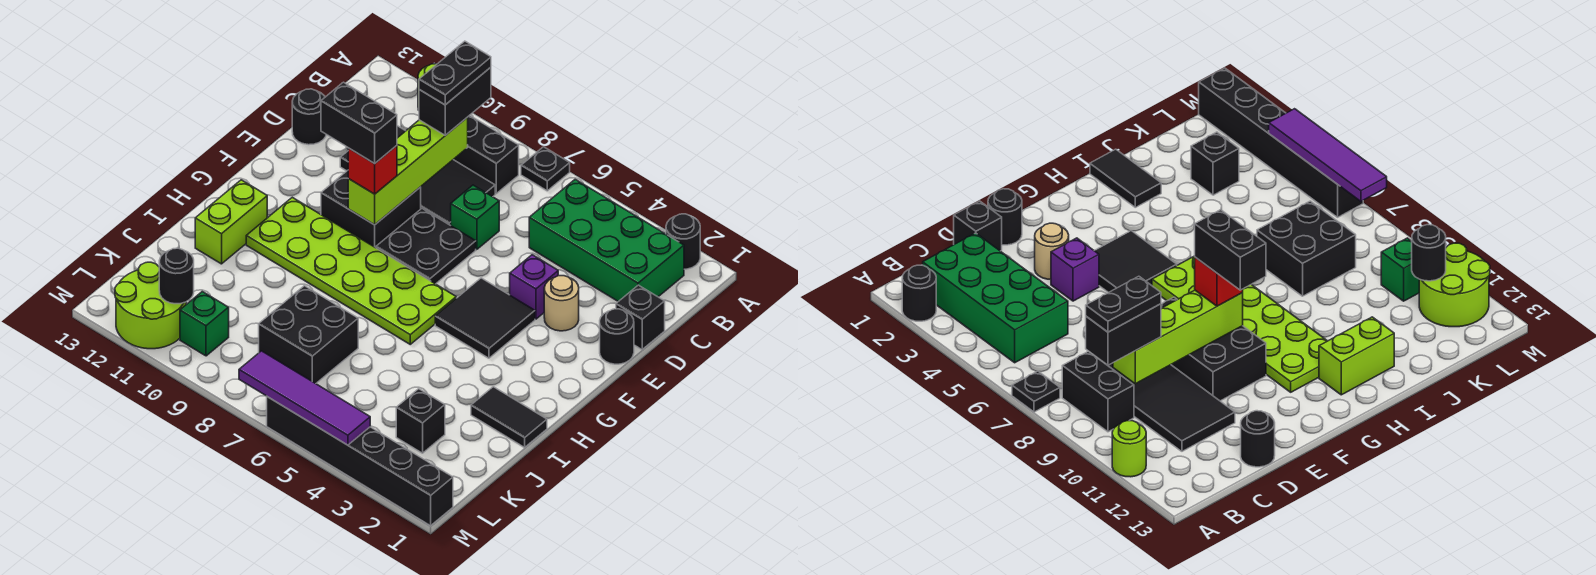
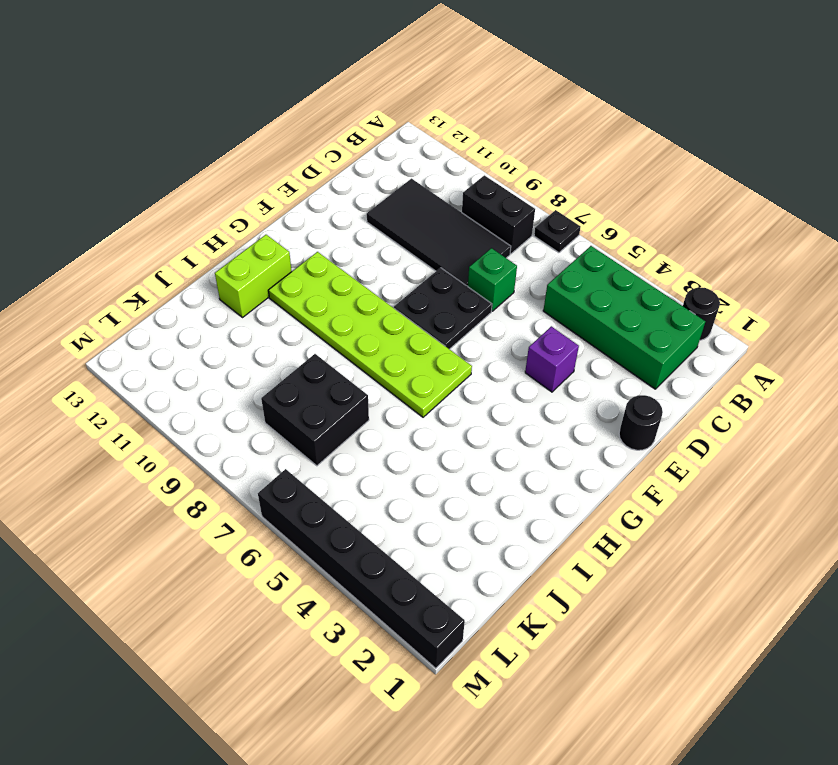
none -> lime 1x1 round brick [1112,421,1146,477]
none -> black 1x1 brick [616,285,665,350]
none -> black 1x1 round brick [292,89,326,145]
none -> tan 1x1 round brick [544,276,579,331]

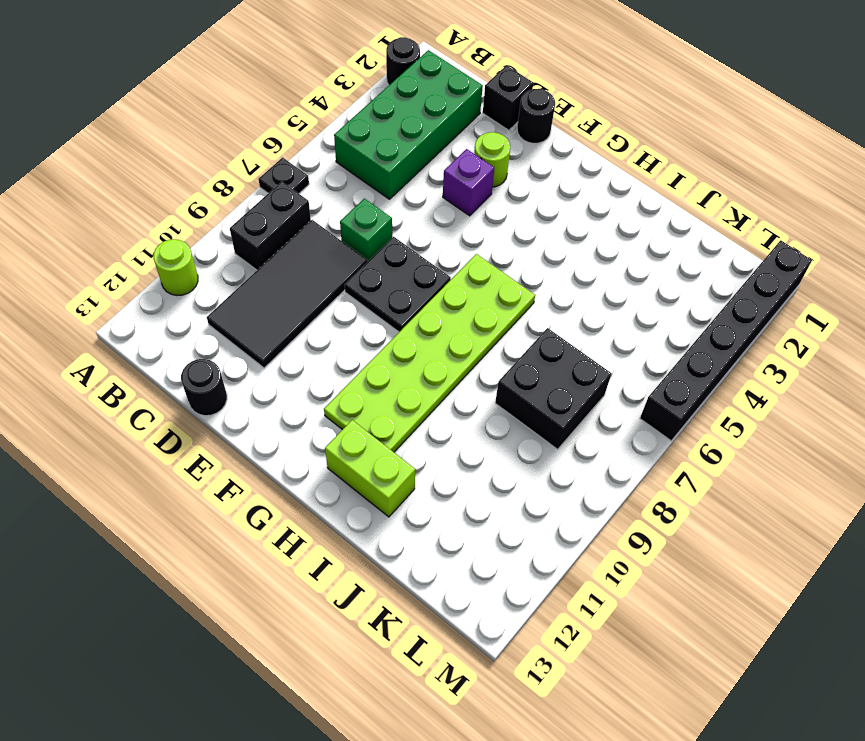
lime 1x1 round brick [474,132,510,187] -> tan 1x1 round brick [544,276,579,331]
none -> black 2x2 brick [321,170,421,248]
none -> black 2x2 tile [435,278,535,358]
none -> black 1x2 tile [471,387,547,447]
none -> black 1x1 brick [396,389,445,453]

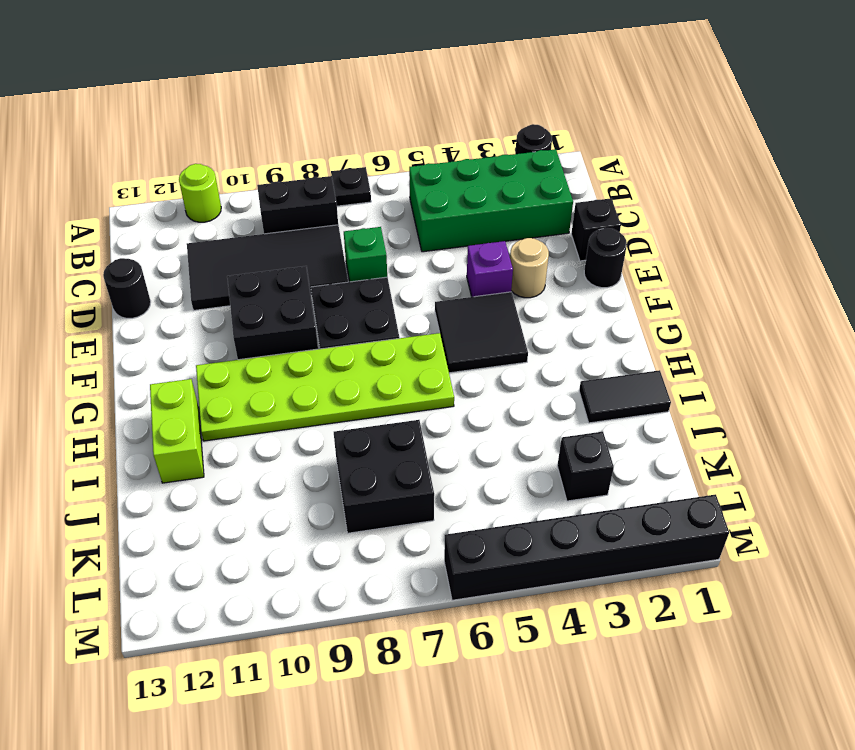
none -> green 1x1 brick [180,292,229,356]
none -> lime 2x2 round brick [115,262,186,349]
none -> lime 1x4 brick [348,118,468,225]
none -> black 1x1 round brick [159,248,194,304]

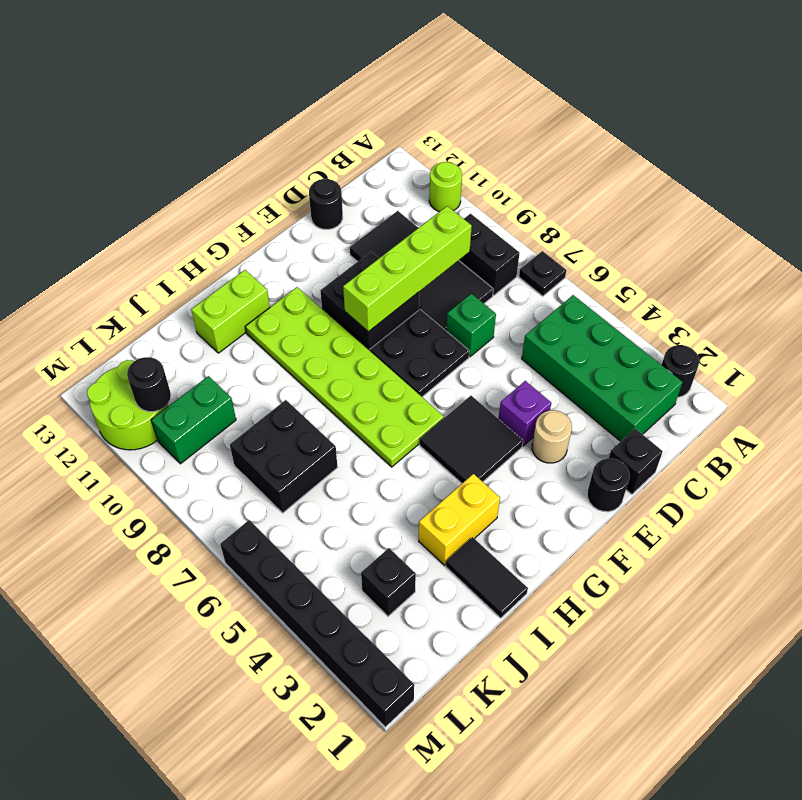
yellow 1x2 brick [419,474,500,565] -> none
green 1x2 brick [151,376,236,464] -> green 1x1 brick [180,292,229,356]
none -> purple 1x4 tile [239,351,370,445]
none -> black 1x2 brick [419,67,491,135]
none -> red 1x1 brick [348,146,397,194]
none -> black 1x2 plate [419,41,491,105]

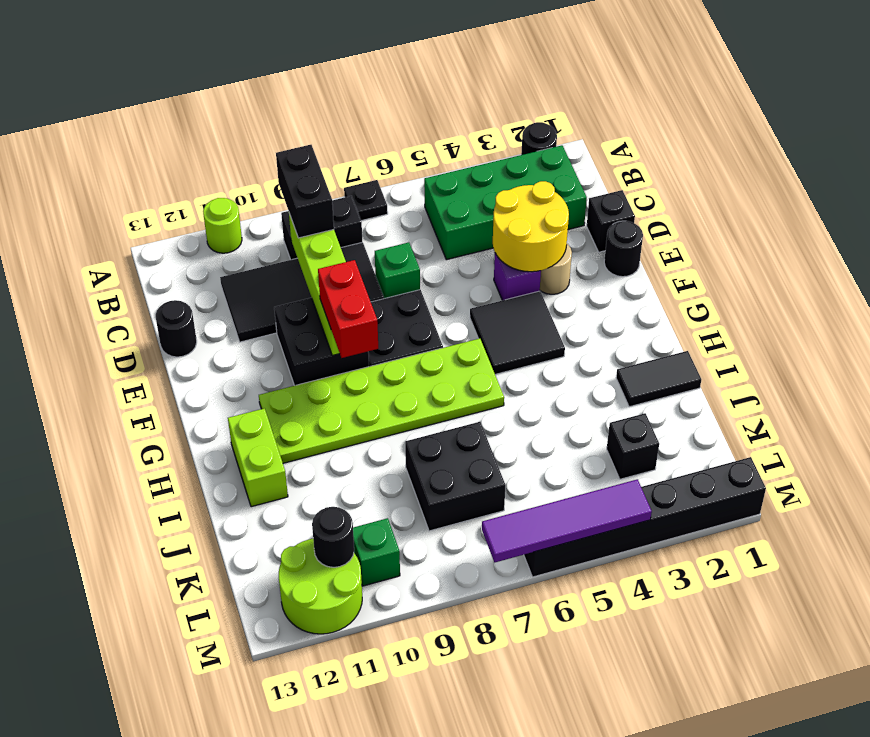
yellow 2x2 round brick [493,181,569,272] -> none
red 1x2 brick [318,260,378,358] -> red 1x1 brick [348,146,397,194]
none -> black 1x2 plate [419,41,491,105]
none -> black 1x2 brick [321,82,397,164]

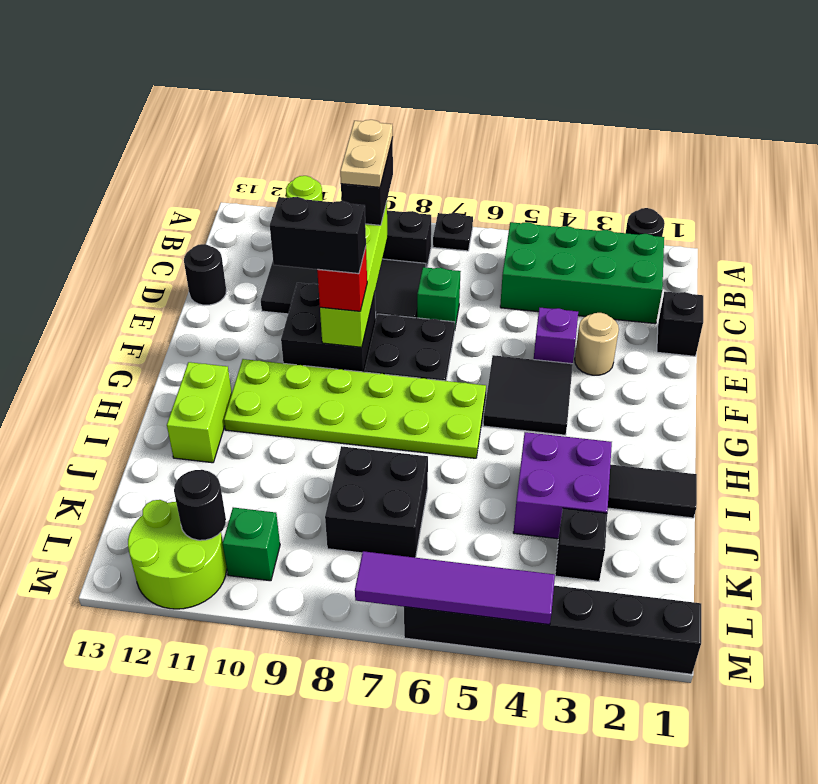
tan 1x2 plate [340,120,393,187] -> black 1x2 plate [419,41,491,105]
purple 2x2 brick [513,432,612,539] -> none
none -> black 1x1 round brick [600,309,634,364]

